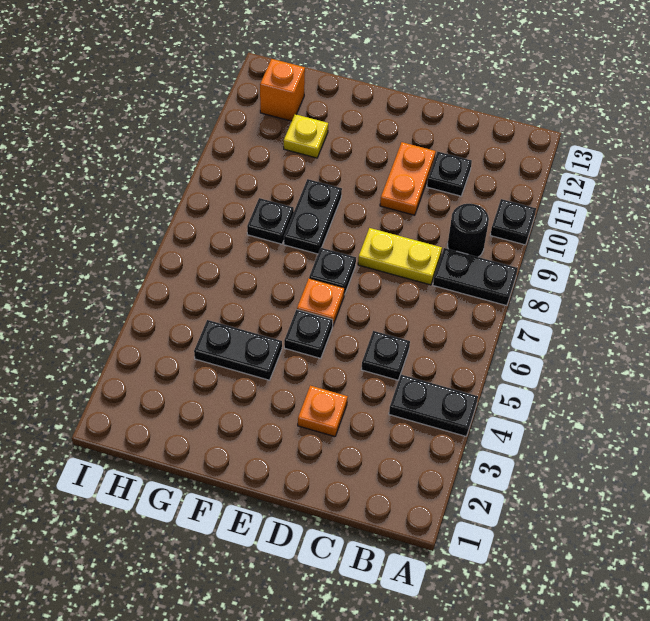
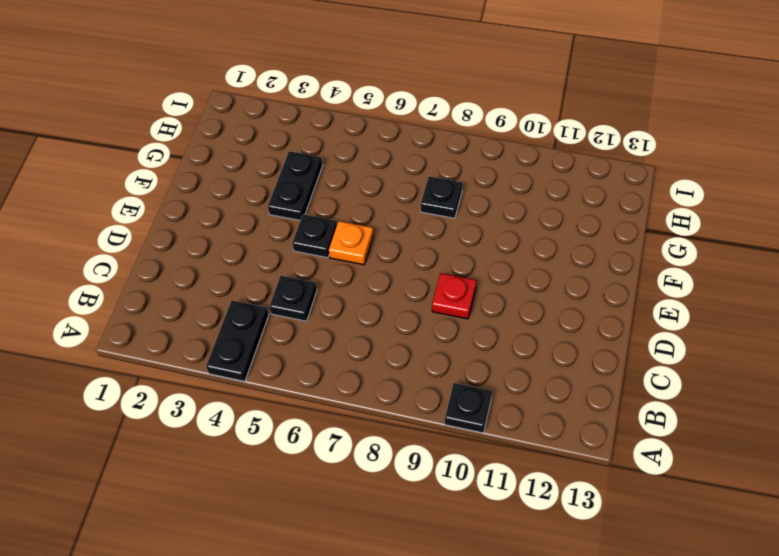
red 1x1 plate [432,273,476,319] -> none
none -> black 1x2 plate [433,248,518,306]
none -> black 1x1 round brick [447,204,489,257]
none -> yellow 1x2 plate [358,228,442,285]

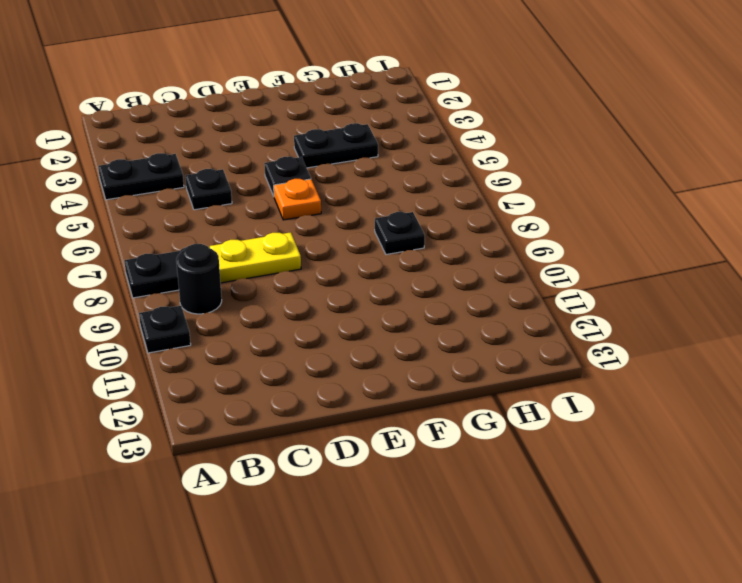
none -> black 1x1 plate [427,152,472,196]
none -> orange 1x1 plate [298,386,348,437]
none -> orange 1x2 plate [380,142,436,215]

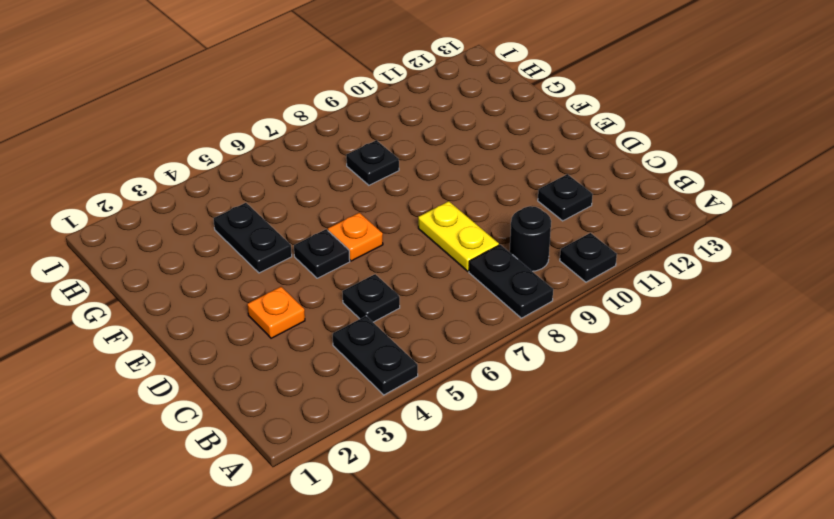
none -> orange 1x2 plate [380,142,436,215]
none -> black 1x1 plate [309,248,356,295]
none -> black 1x2 plate [284,179,342,254]

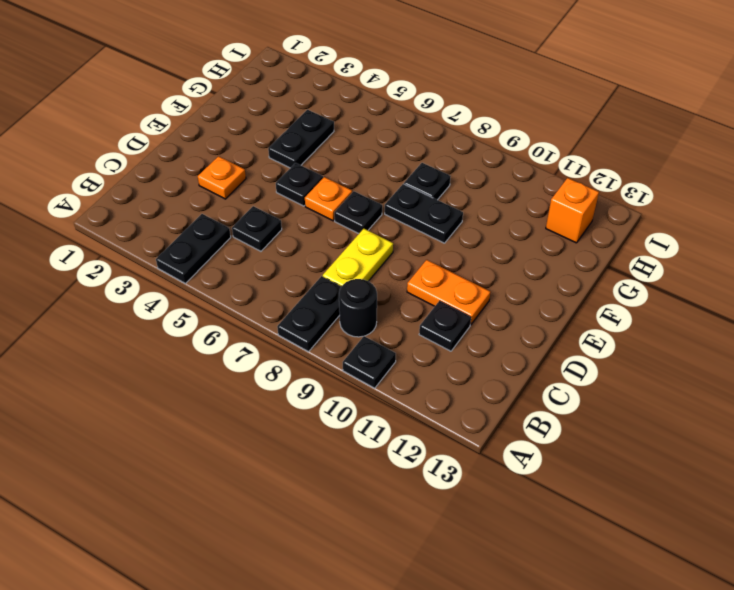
none -> yellow 1x1 plate [284,114,328,158]

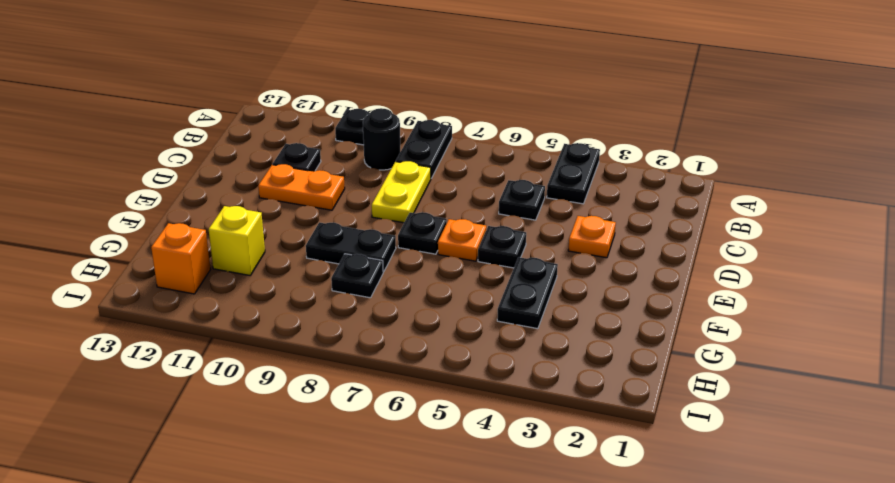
yellow 1x1 brick [209,206,265,275] -> yellow 1x1 plate [284,114,328,158]

